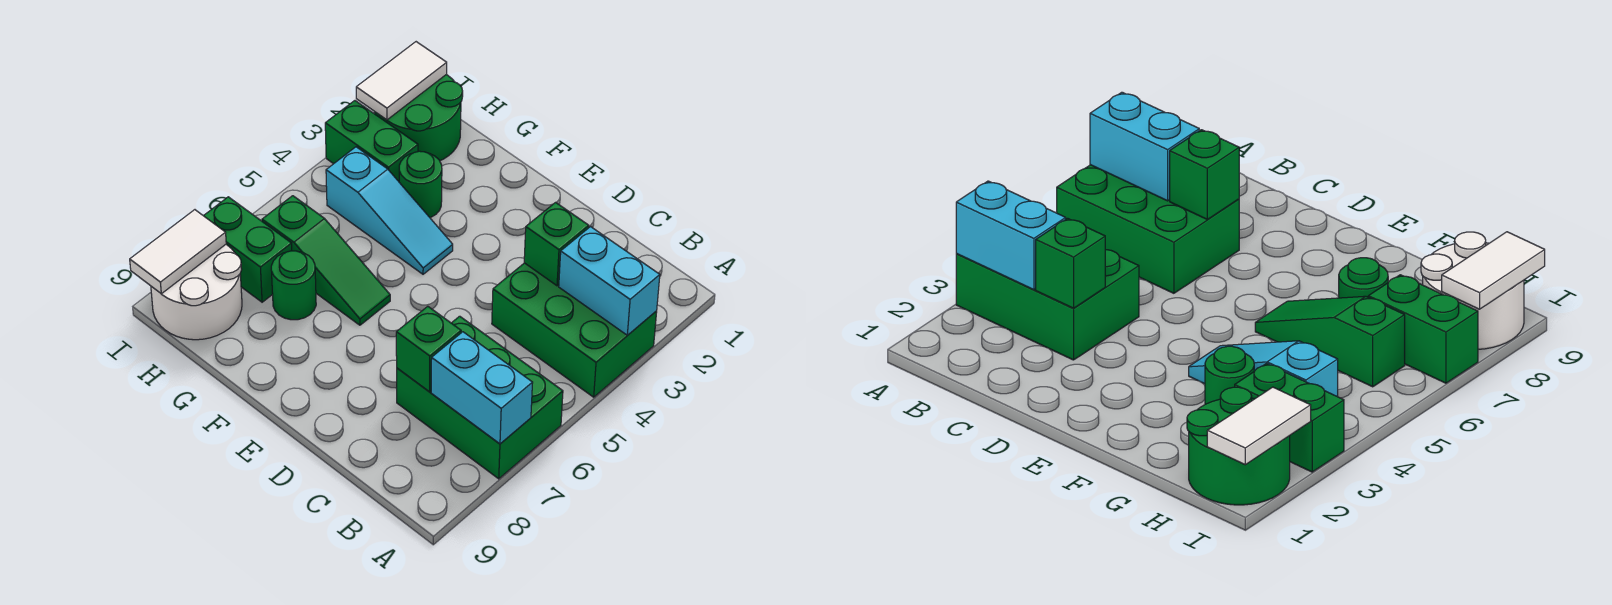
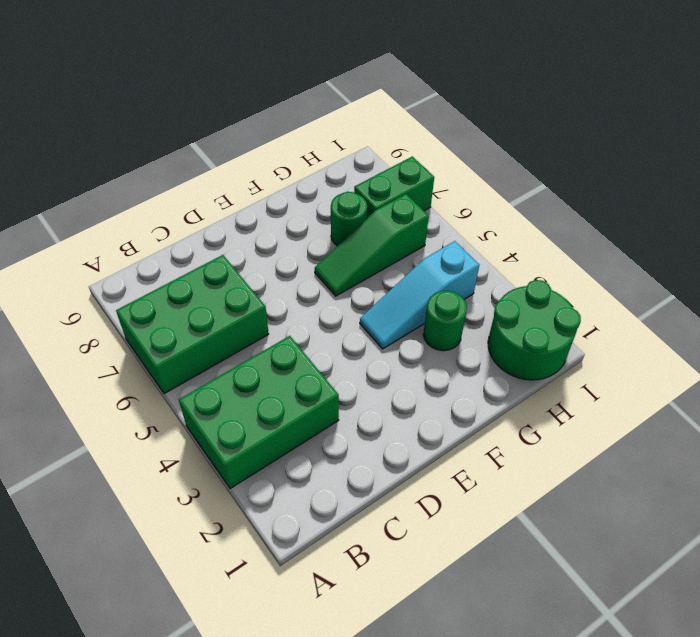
none -> green 1x2 brick [325,101,418,181]
none -> white 2x2 round brick [151,245,242,340]
none -> cyan 1x2 brick [559,227,660,335]

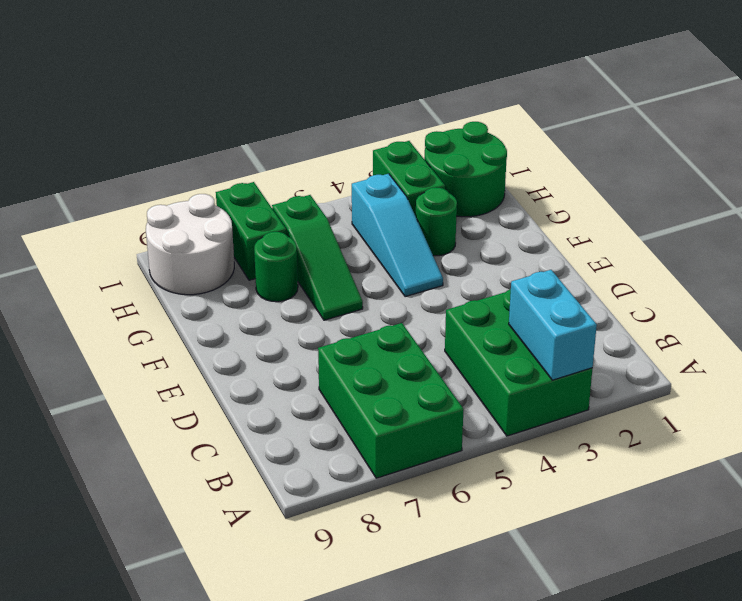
none -> cyan 1x2 brick [431,332,533,444]
none -> green 1x1 brick [524,202,589,286]
none -> green 1x1 brick [396,306,461,392]

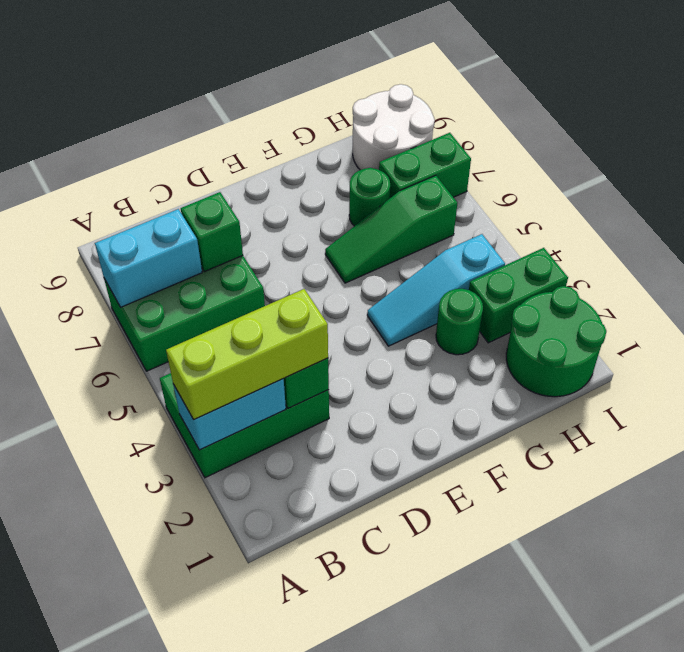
lime 1x3 brick [166,289,328,420] -> none
none -> white 1x2 tile [356,42,447,120]
none -> white 1x2 tile [130,210,226,294]

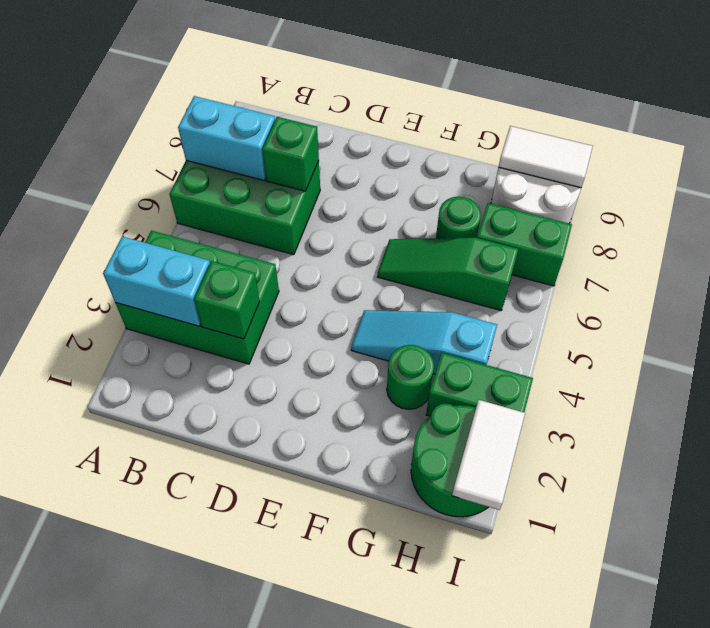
white 1x2 tile [499,126,593,188] -> white 1x2 tile turned to [130,210,226,294]

